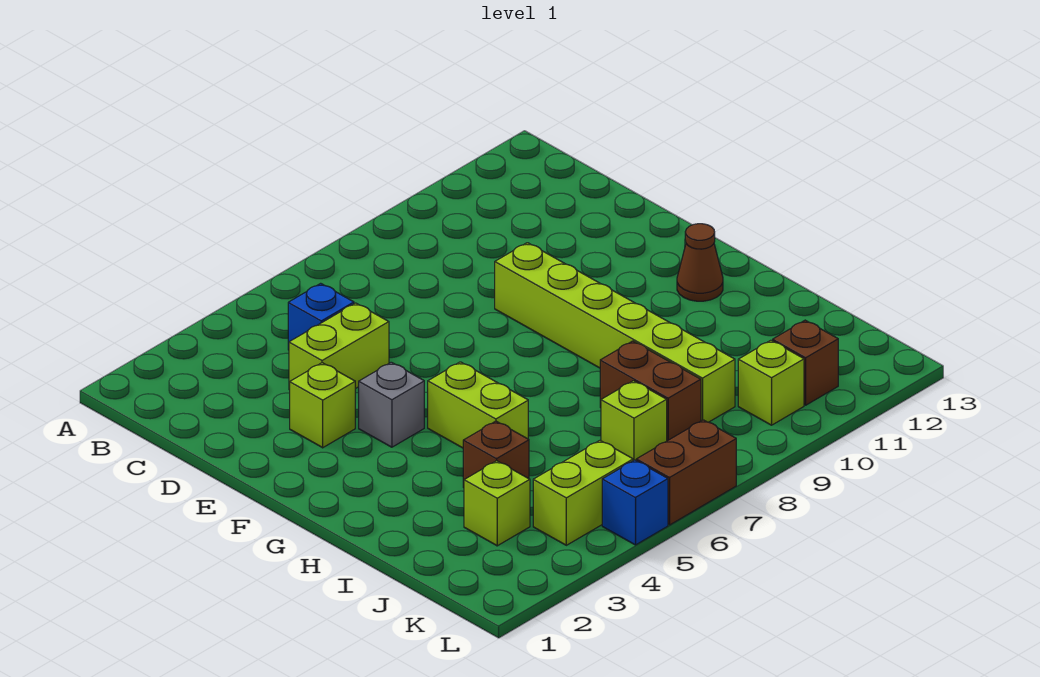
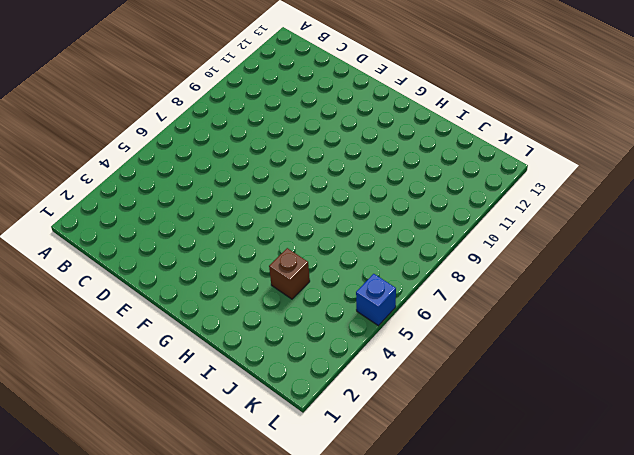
none -> blue 1x1 brick [288,283,354,350]
none -> lime 1x2 brick [289,303,389,390]
none -> lime 1x1 brick [290,363,355,448]

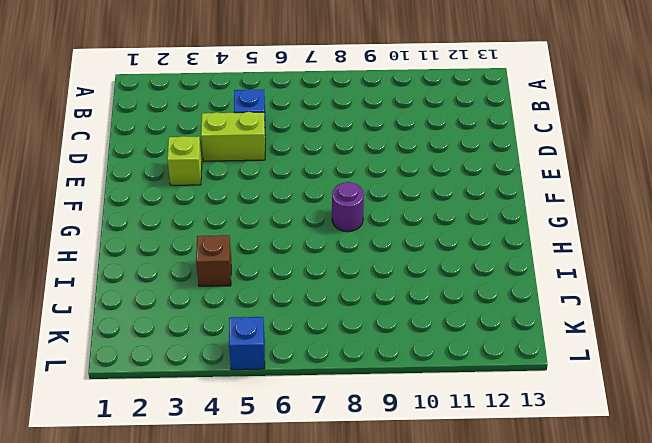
purple 1x1 round brick [332,182,364,232] -> none
none -> lime 1x6 brick [495,243,735,422]
none -> grey 1x1 brick [359,362,424,447]
none -> lime 1x2 brick [428,362,528,448]

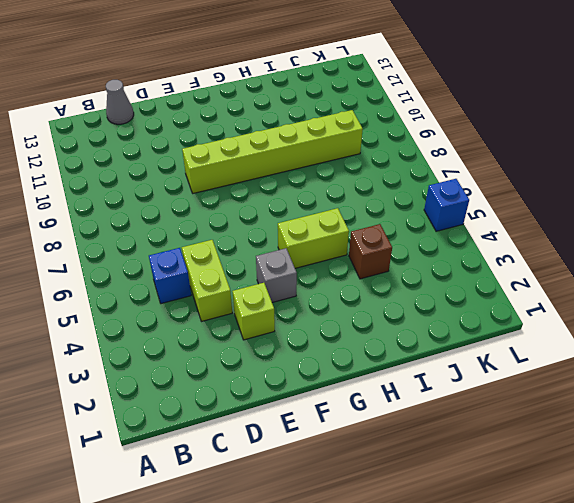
grey 1x1 cone [106,80,134,124] -> none
none -> brown 1x1 cone [677,224,723,301]
none -> brown 1x2 brick [600,341,701,441]
none -> lime 1x1 brick [464,461,530,546]

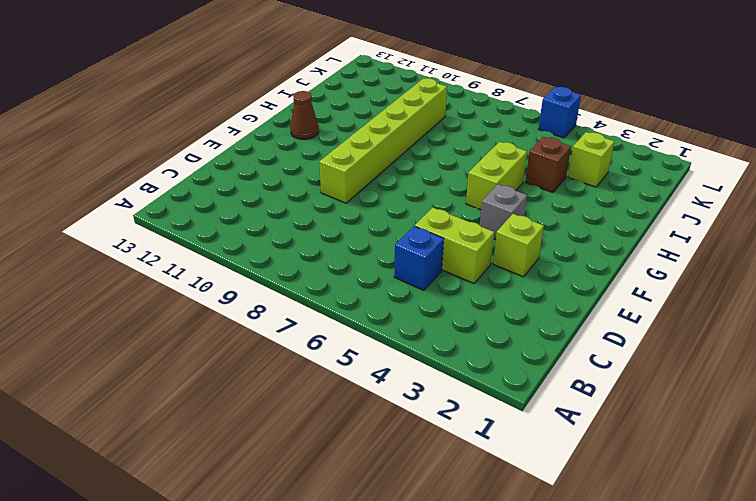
none -> brown 1x2 brick [600,341,701,441]
none -> lime 1x1 brick [601,381,667,461]
none -> lime 1x2 brick [533,441,633,545]

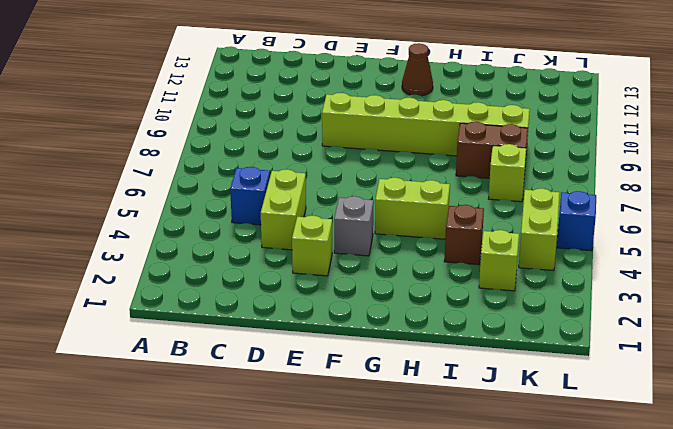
none -> lime 1x1 brick [738,340,804,425]
none -> brown 1x1 brick [773,320,838,405]
none -> brown 1x2 brick [636,420,736,525]

